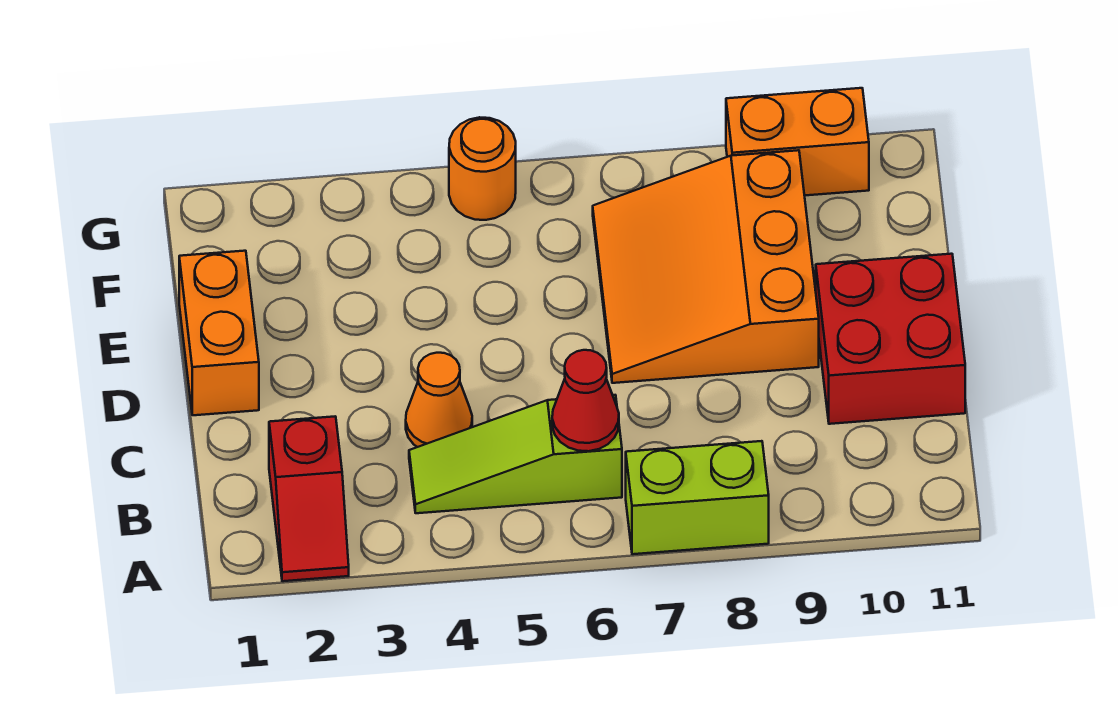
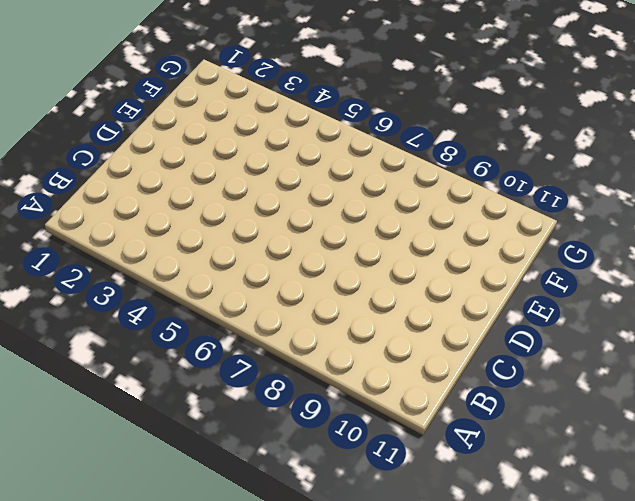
none -> red 1x2 slope [269,417,349,581]
none -> lime 1x2 brick [626,441,769,554]

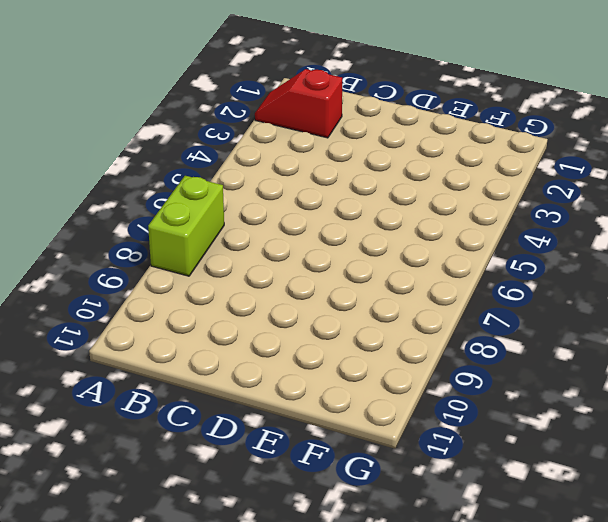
none -> lime 1x3 slope [409,395,622,513]
none -> orange 1x1 cone [406,353,472,447]

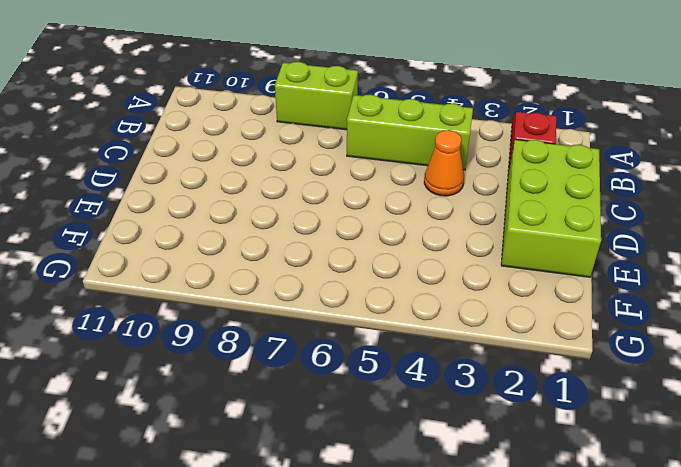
lime 1x3 brick [347,95,473,170] -> lime 1x3 slope [409,395,622,513]
lime 2x3 brick [501,140,601,277] -> orange 1x2 brick [179,251,259,415]
none -> red 2x2 brick [816,254,965,424]
none -> orange 3x3 slope [593,150,819,383]

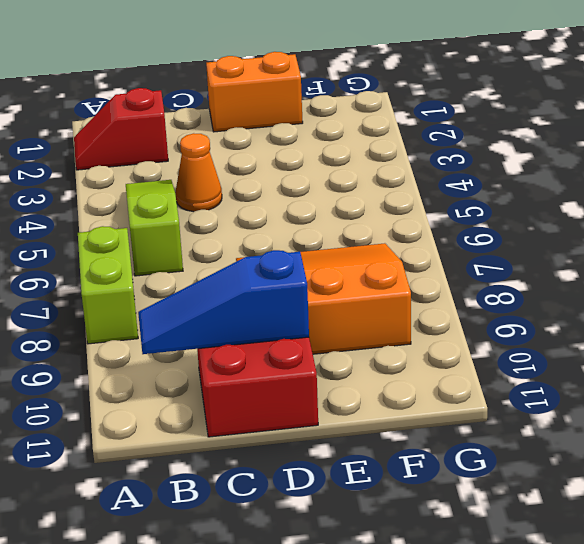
blue 1x3 slope [138,250,309,354] -> none
none -> orange 1x1 round brick [449,117,516,220]
none -> orange 1x2 brick [726,88,869,196]

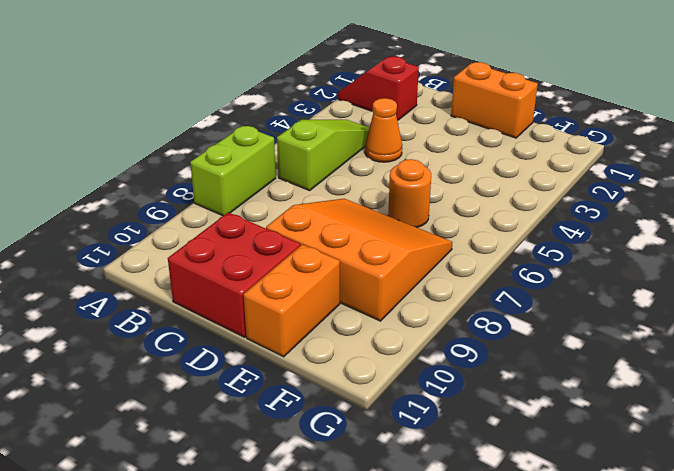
orange 1x1 round brick [388,159,431,227] -> orange 1x1 round brick moved to [449,117,516,220]
orange 1x2 brick [244,244,340,357] -> orange 1x2 brick moved to [726,88,869,196]
none -> red 1x1 cone [552,350,619,451]

